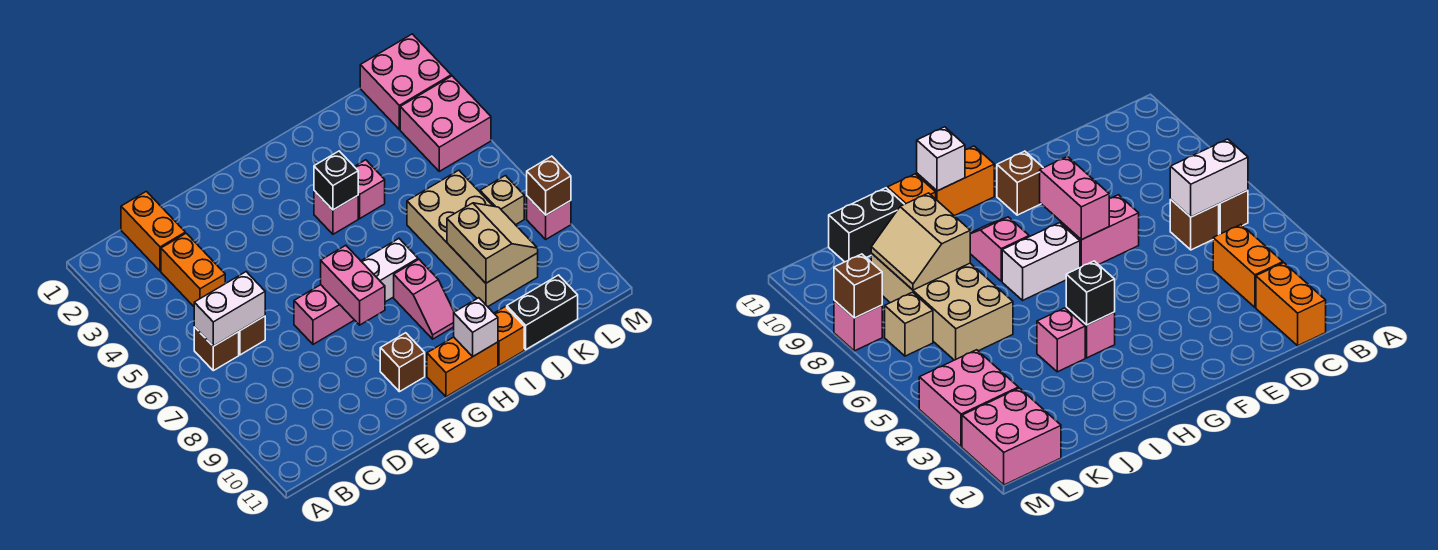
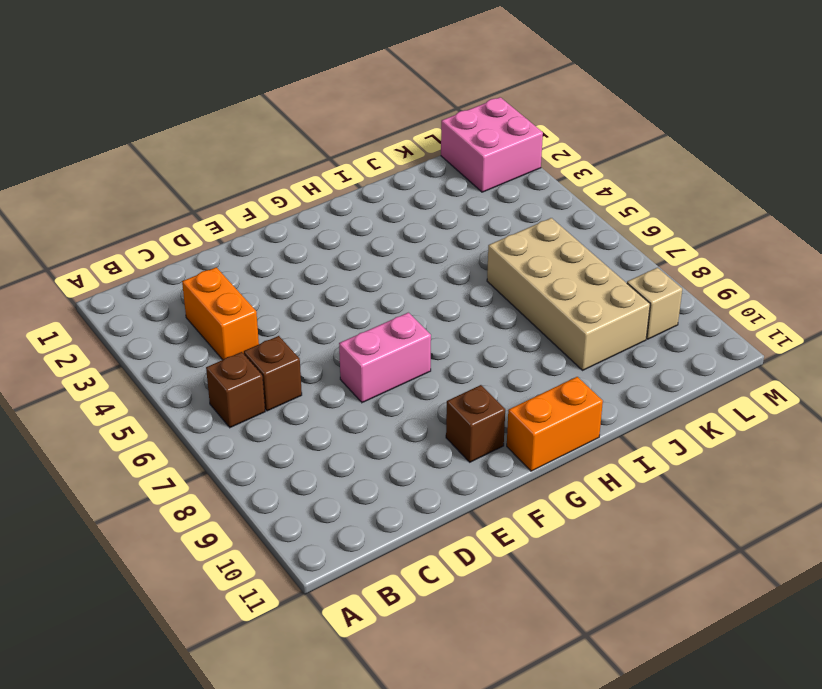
tan 1x1 brick [627,268,682,339] -> tan 1x1 brick moved to [480,176,524,225]
none -> orange 1x2 brick [121,191,185,271]
none -> white 1x2 brick [361,239,418,302]
none -> pink 1x1 brick [314,191,358,234]

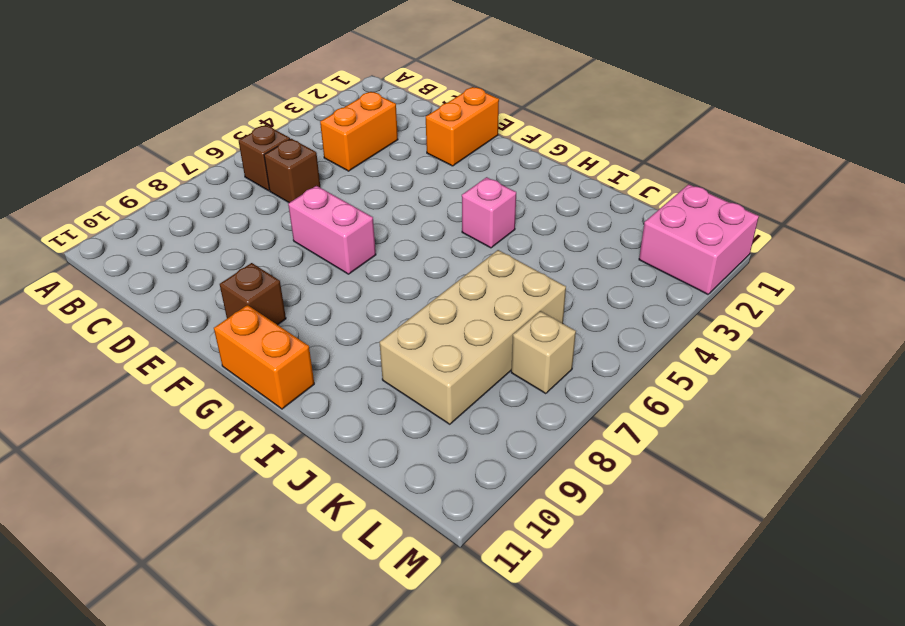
orange 1x2 brick [426,87,499,166] -> orange 1x2 brick moved to [121,191,185,271]
none -> white 1x2 brick [361,239,418,302]
none -> pink 1x2 slope [394,260,454,339]
none -> pink 1x1 brick [354,160,385,219]

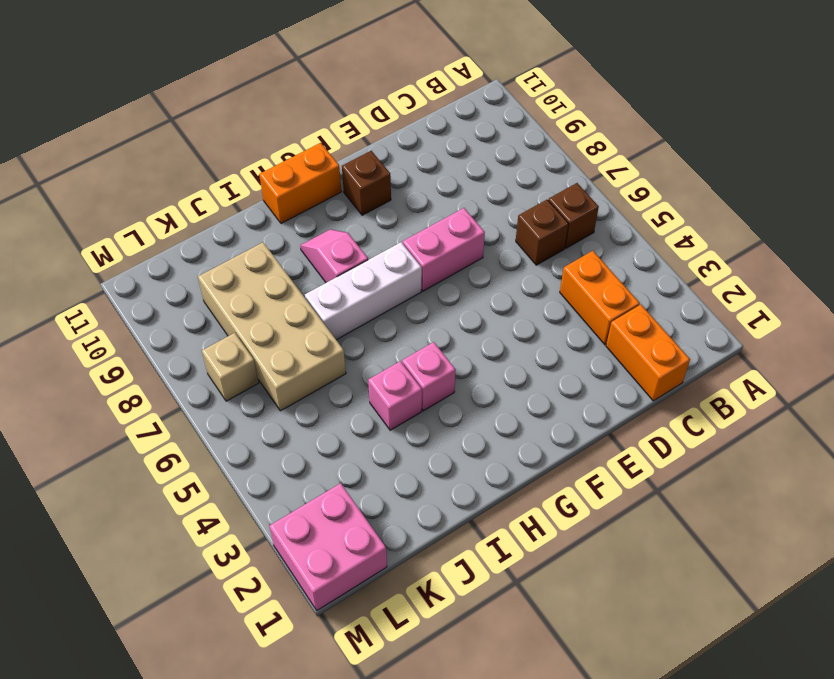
white 1x3 brick [305,242,422,340] -> white 1x2 brick [361,239,418,302]
none -> orange 1x1 brick [494,307,524,365]
none -> black 1x2 brick [507,275,578,350]
none -> pink 2x2 brick [400,76,491,171]

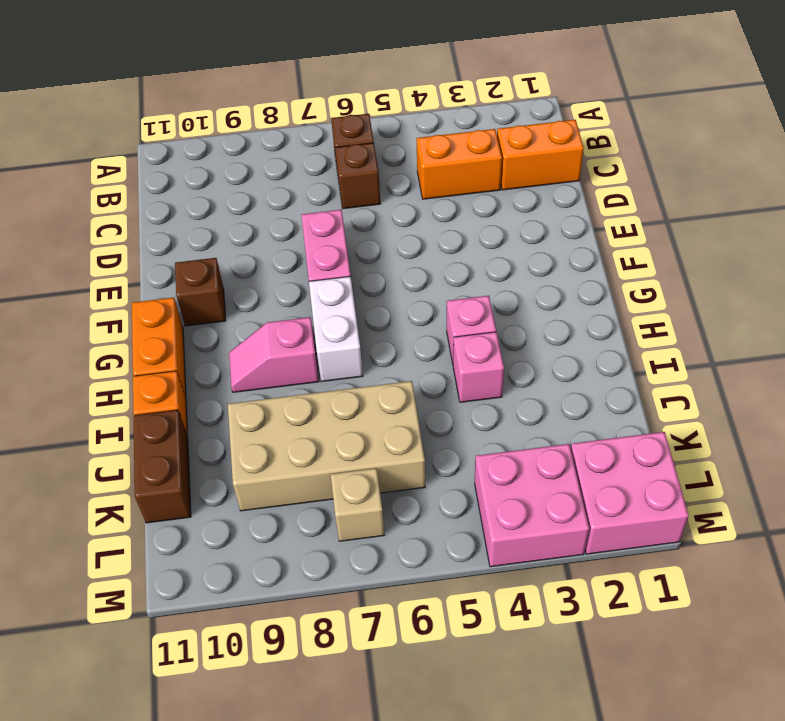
brown 1x2 brick [134,410,191,523] -> black 1x2 brick [507,275,578,350]
none -> pink 1x1 brick [527,196,571,239]
none -> white 1x2 brick [194,272,265,346]
none -> pink 1x2 brick [321,245,385,325]

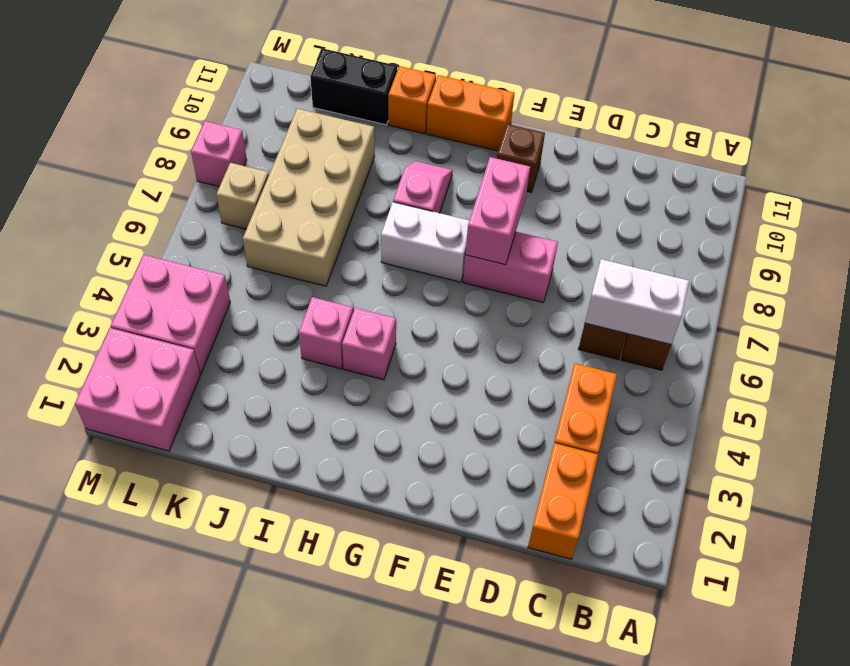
none -> black 1x1 brick [314,151,358,210]
none -> white 1x1 brick [454,298,498,356]
none -> tan 2x2 slope [447,203,538,283]

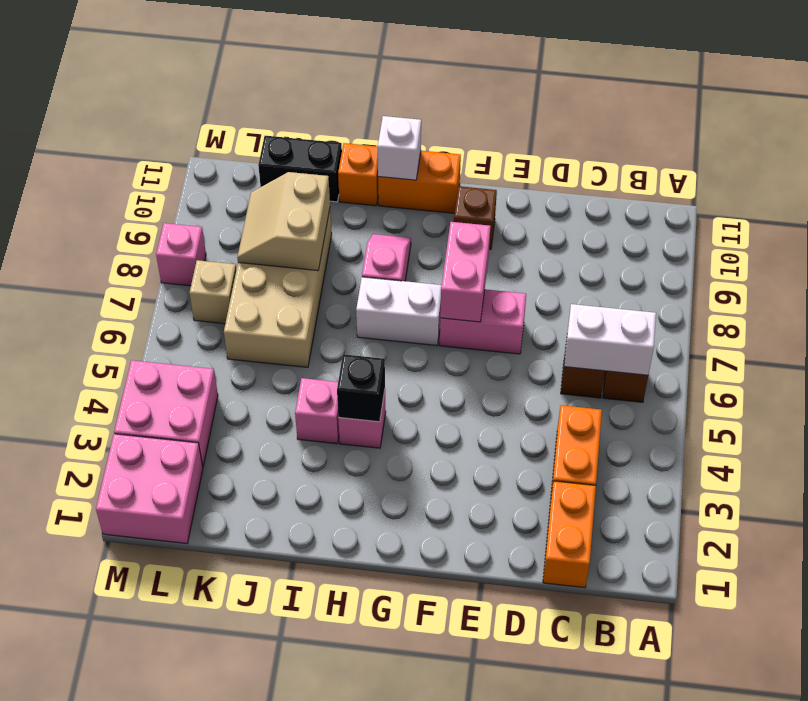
none -> brown 1x1 brick [527,156,571,215]

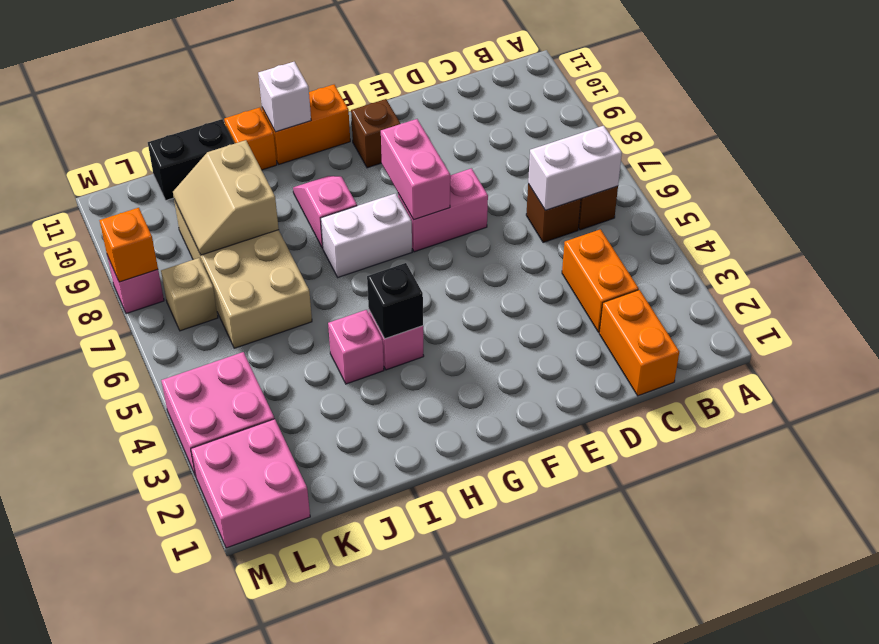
orange 1x1 brick [99,208,158,282] -> brown 1x1 brick [527,156,571,215]

